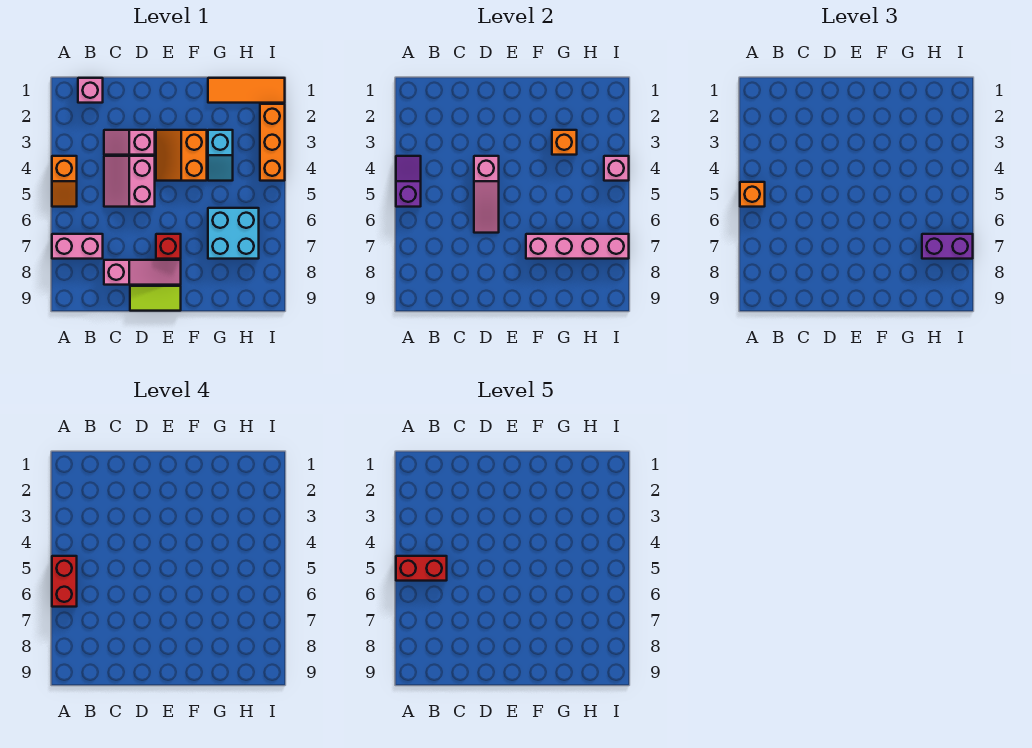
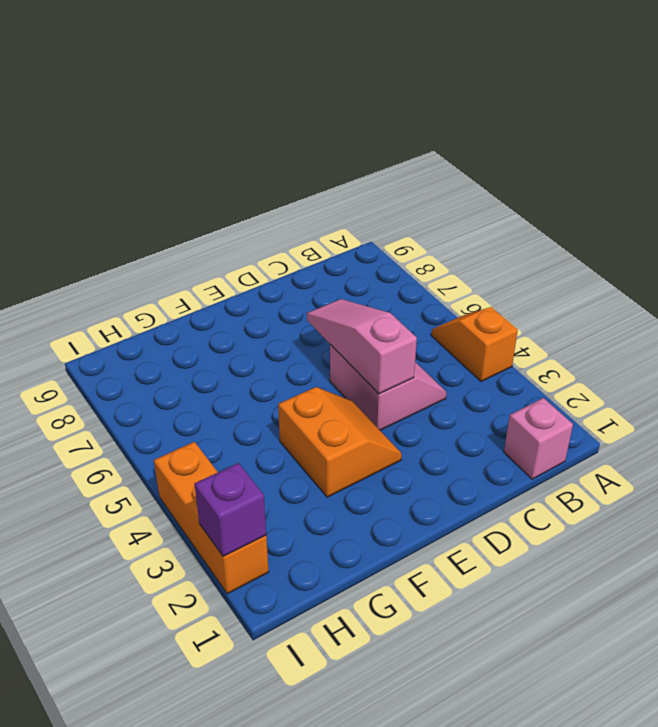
purple 1x1 brick [195,463,266,556] -> none
none -> pink 1x2 brick [52,234,103,259]
none -> pink 1x2 slope [104,130,155,155]
none -> pink 1x3 slope [104,260,181,285]

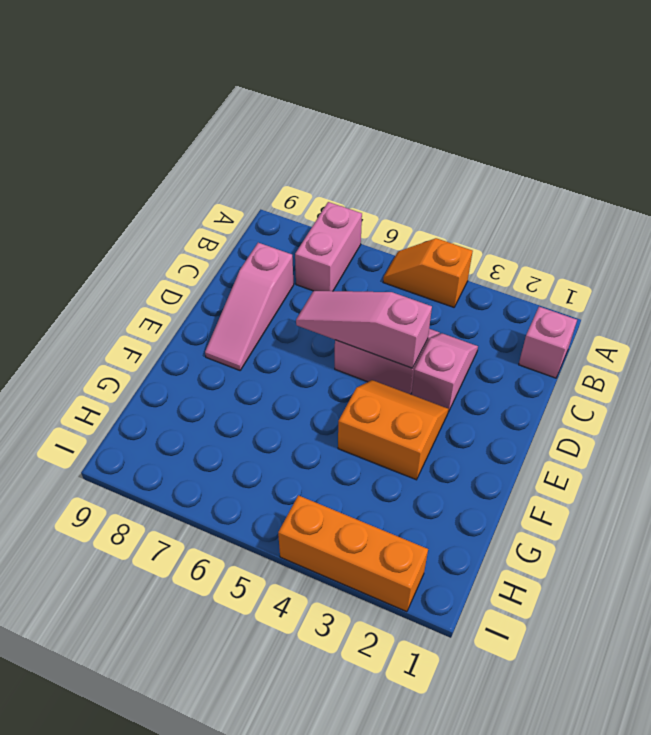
none -> lime 1x2 tile [130,286,181,311]
none -> red 1x1 brick [156,234,181,259]
none -> orange 1x3 tile [208,78,285,103]

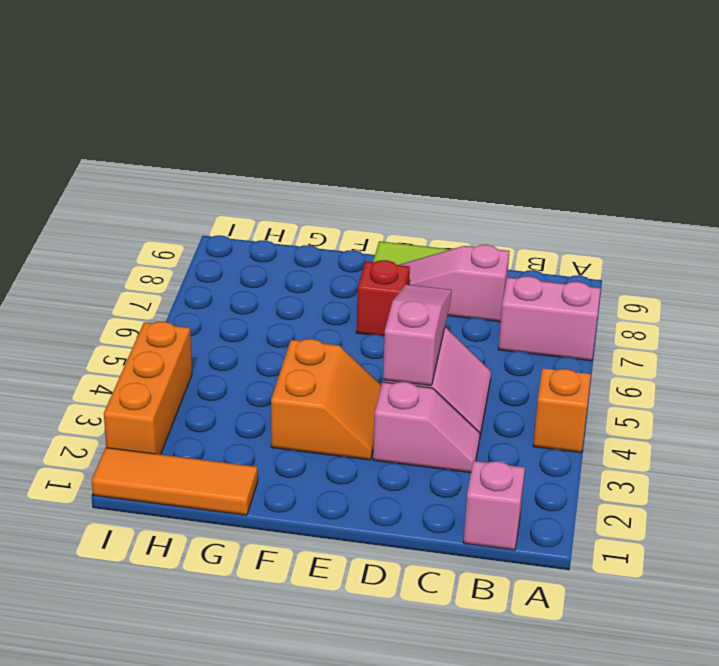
none -> cyan 1x2 slope [208,130,233,181]
none -> cyan 2x2 brick [208,208,259,259]
none -> purple 1x2 slope [396,156,421,207]

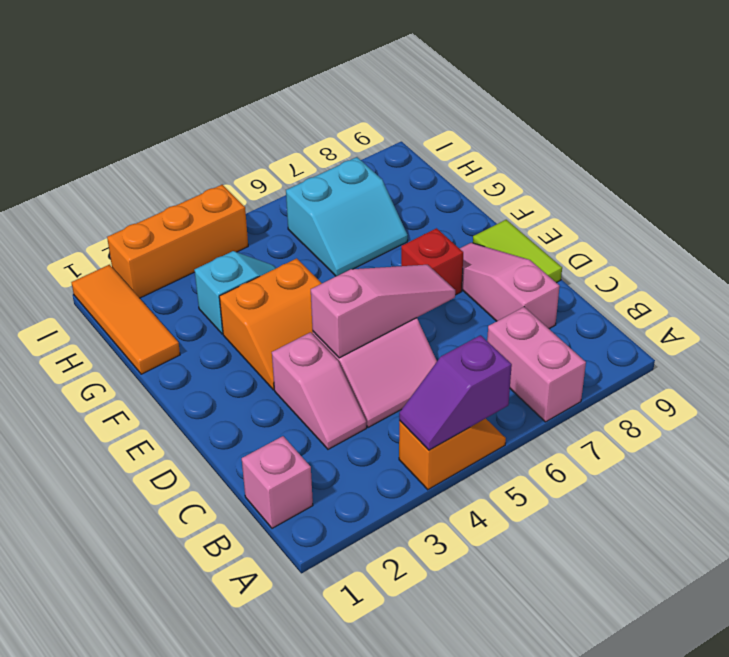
cyan 2x2 slope [286,157,408,276] -> cyan 2x2 brick [208,208,259,259]
none -> pink 1x4 brick [526,234,629,259]
none -> orange 1x1 brick [552,130,577,155]
none -> pink 1x1 brick [604,156,629,181]

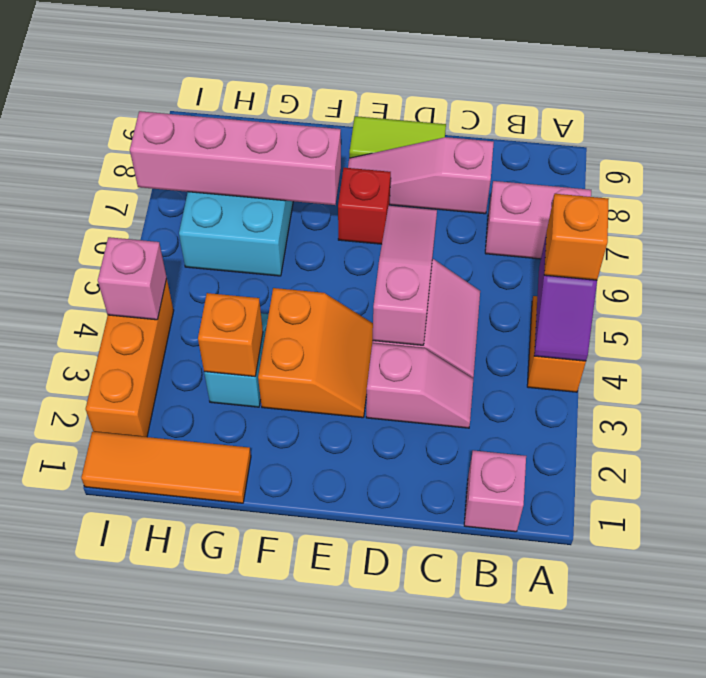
none -> purple 1x2 brick [922,234,973,259]
none -> red 1x2 brick [52,556,77,607]
none -> red 1x2 brick [396,556,447,581]

